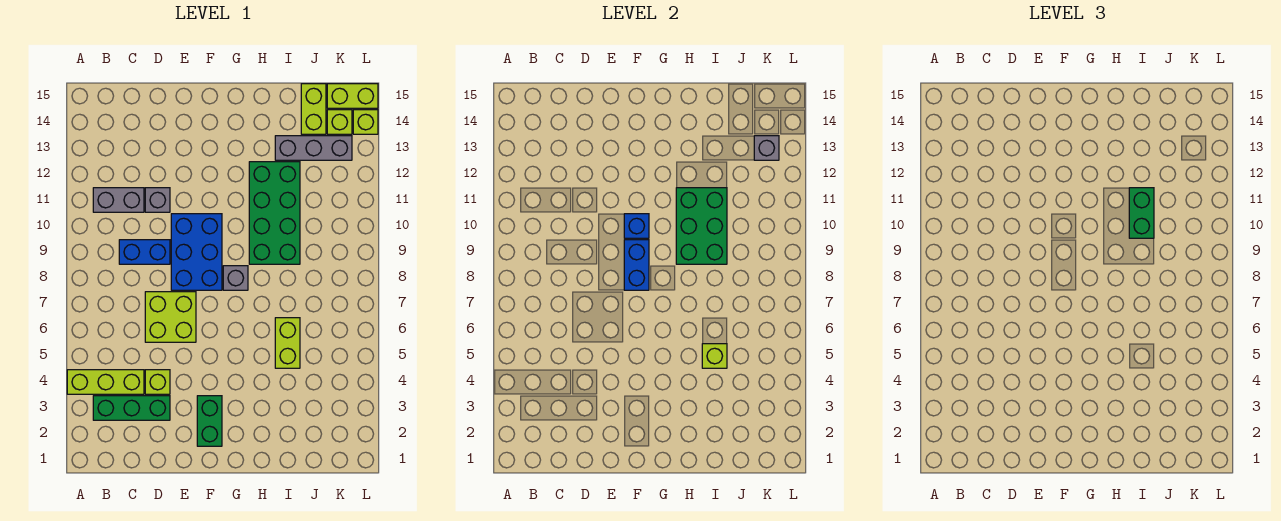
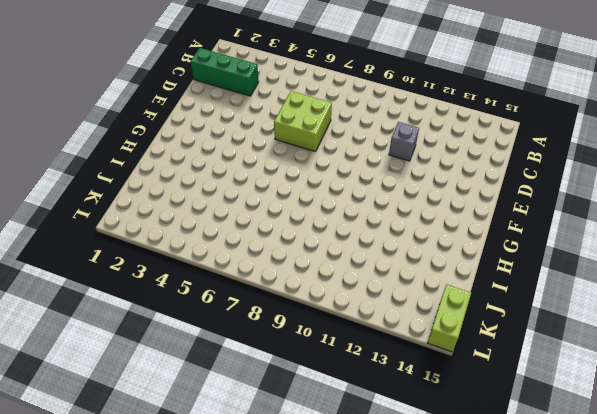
green 1x3 brick [191,48,259,96] -> green 1x3 brick turned to [93,396,170,420]
none -> lime 1x3 brick [67,370,144,394]
none -> grey 1x2 brick [93,188,144,212]
none -> blue 1x2 brick [119,240,170,264]

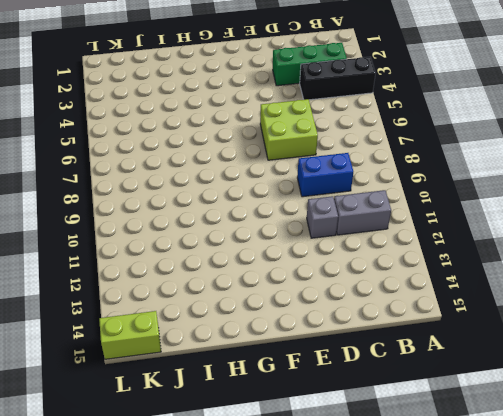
black 1x3 brick [300,57,376,100] -> lime 1x3 brick [67,370,144,394]
none -> lime 1x1 brick [145,370,170,394]
none -> blue 2x3 brick [171,214,222,290]
none -> green 1x2 brick [197,396,222,446]

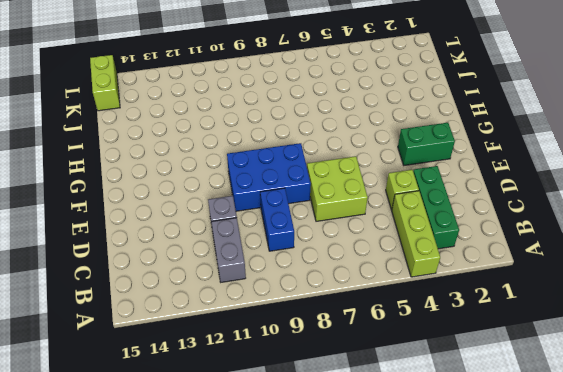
none -> grey 1x1 brick [223,266,248,290]
none -> green 2x4 brick [249,162,300,264]
none -> lime 1x2 brick [275,318,300,368]

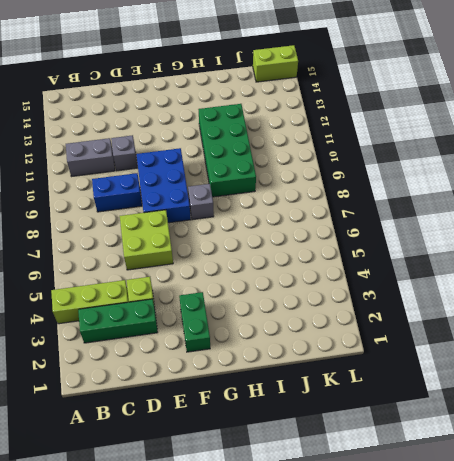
none -> lime 1x2 brick [275,318,300,368]
none -> grey 1x3 brick [275,136,352,160]
none -> lime 1x2 brick [301,84,326,134]

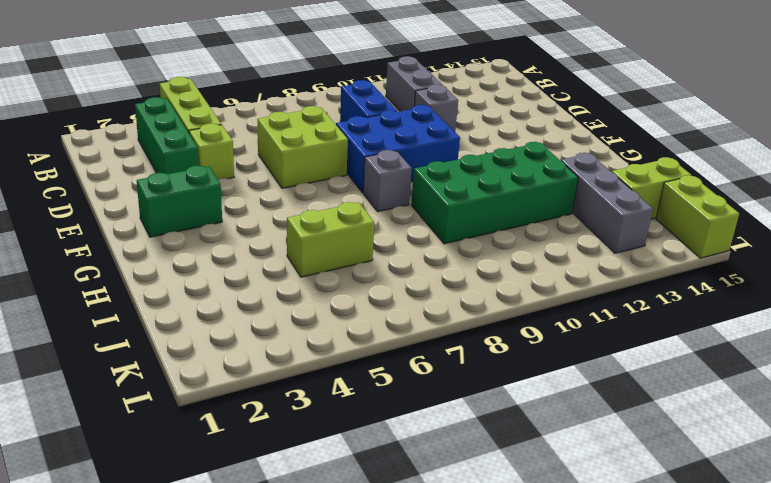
none -> lime 1x1 brick [327,110,352,134]
none -> lime 1x1 brick [353,110,378,134]
none -> blue 1x2 brick [624,240,649,290]

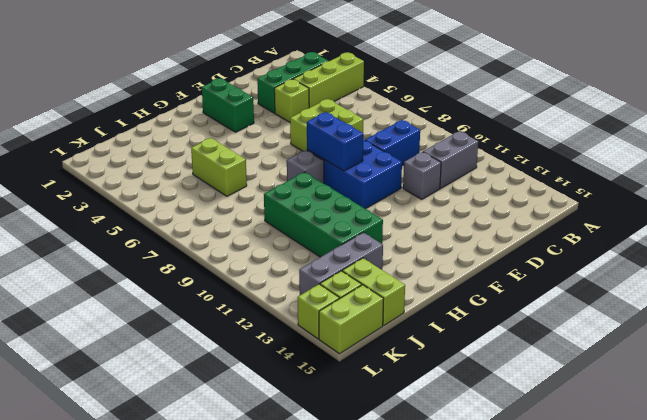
none -> blue 1x1 brick [624,214,649,238]
none -> green 2x3 brick [676,188,727,264]
none -> lime 1x1 brick [702,344,727,368]

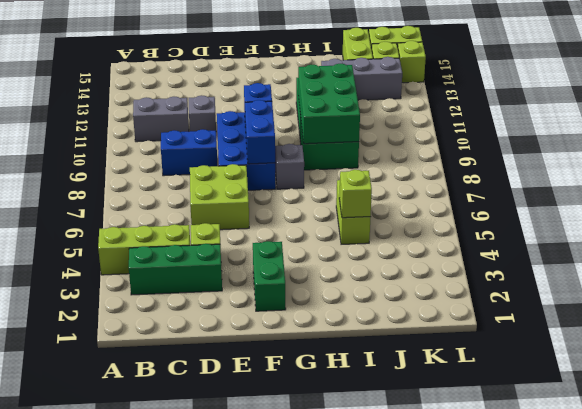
none -> grey 1x1 brick [754,136,779,160]
none -> green 1x2 brick [1129,188,1154,238]

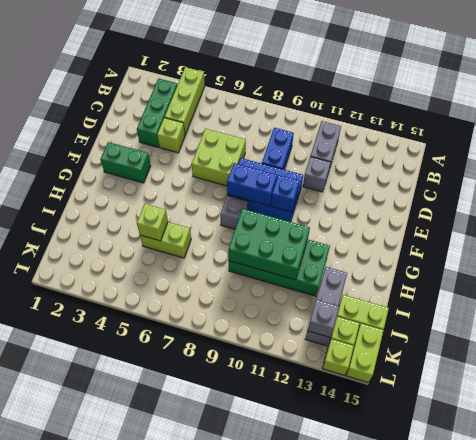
none -> green 1x2 brick [1129,188,1154,238]

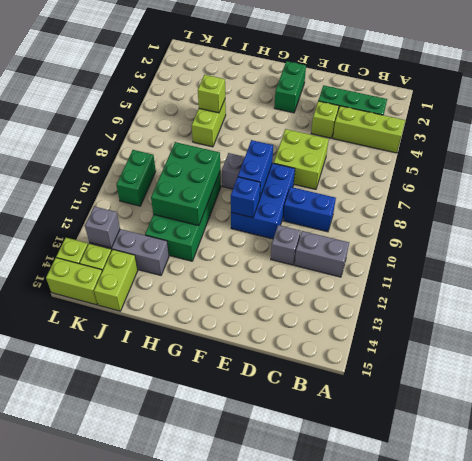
green 1x2 brick [117,150,156,206] -> green 1x2 brick moved to [1129,188,1154,238]

